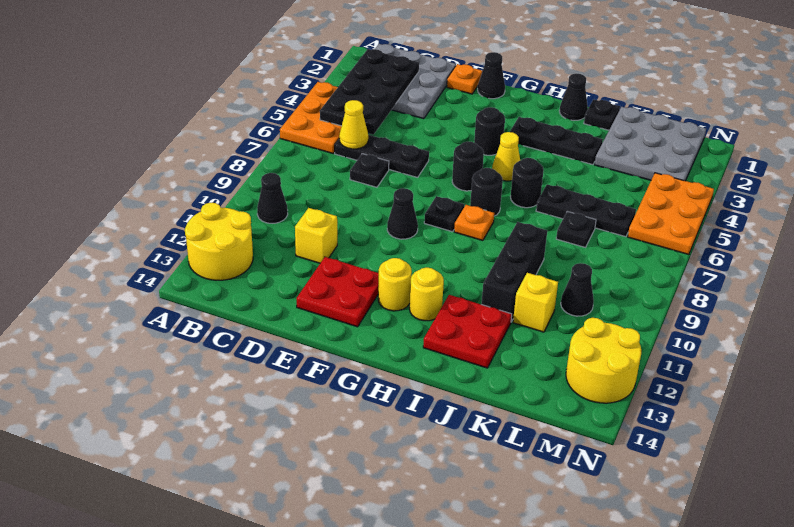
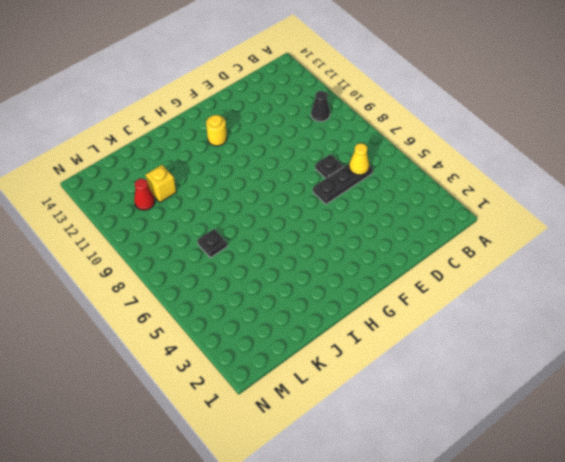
red 1x1 cone [134,179,155,210] -> none
none -> orange 2x3 plate [280,82,341,153]
none -> yellow 2x2 round brick [185,203,253,280]
none -> grey 3x3 plate [375,44,456,119]
none -> yellow 1x1 brick [295,208,337,263]

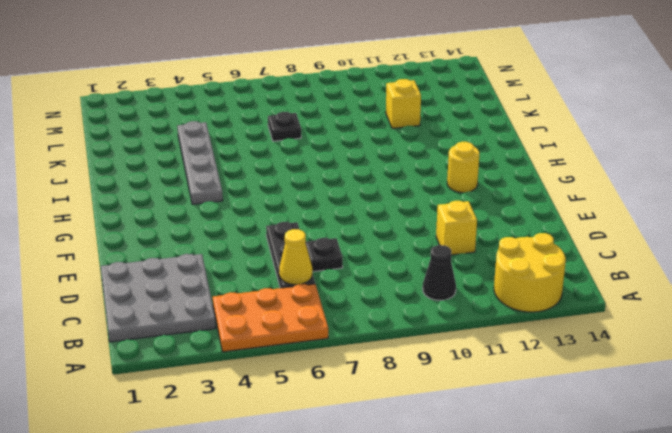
grey 1x4 plate [177,121,223,204] -> none
none -> orange 1x1 plate [447,64,482,94]
none -> red 2x2 plate [296,257,379,327]
none -> black 1x1 cone [478,52,505,99]
none -> black 1x1 cone [387,188,418,239]

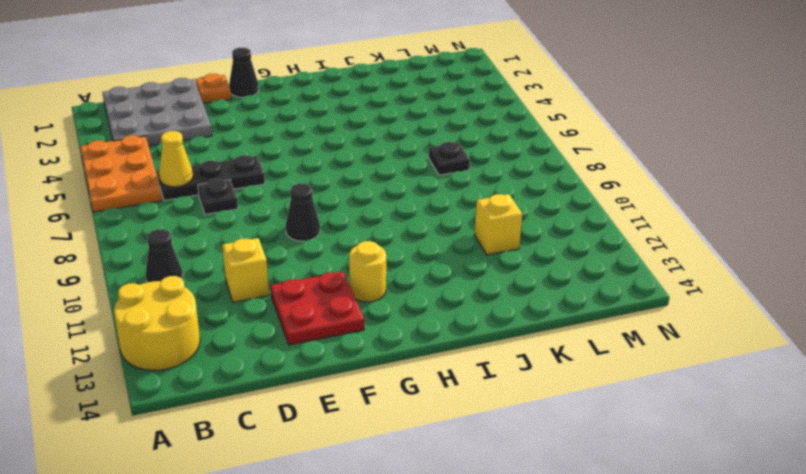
none -> black 1x1 round brick [474,107,505,155]
none -> black 1x1 round brick [452,142,484,191]
none -> black 1x1 plate [424,196,464,232]
none -> black 1x3 plate [510,117,603,165]

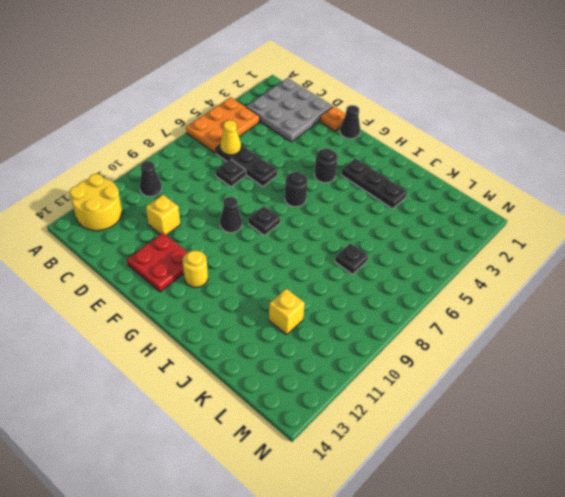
none -> yellow 1x1 cone [492,132,520,181]
none -> black 1x1 round brick [470,168,503,216]
none -> orange 1x1 plate [454,205,494,241]
none -> yellow 1x1 round brick [410,268,444,321]

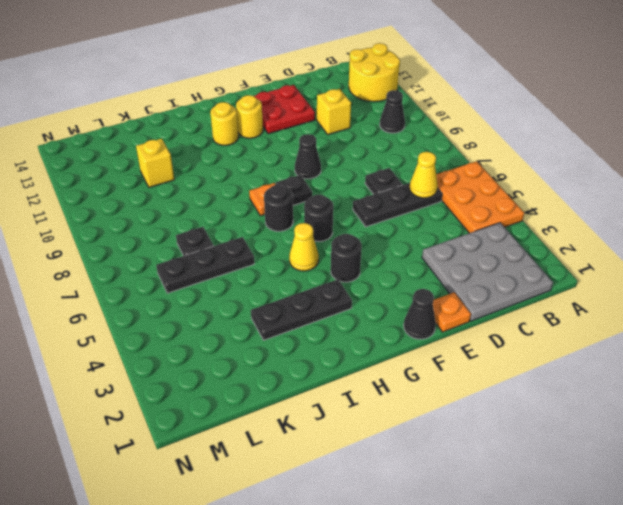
none -> black 1x1 cone [560,74,588,120]
none -> black 1x1 round brick [511,158,544,208]
none -> red 2x2 plate [423,295,512,368]
none -> black 1x1 plate [584,99,620,130]

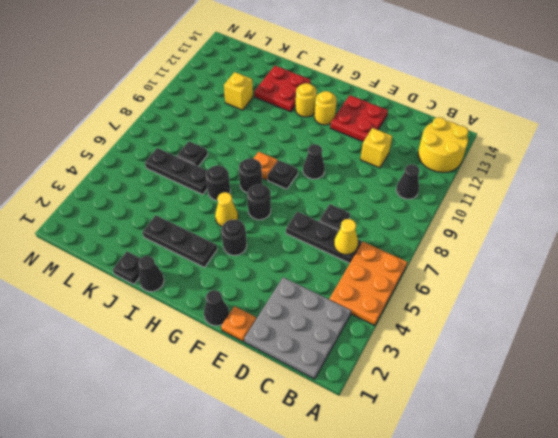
none -> black 1x3 brick [481,222,547,322]
none -> grey 3x3 plate [595,107,706,181]
none -> black 1x1 cone [561,263,594,316]
none -> orange 2x3 plate [628,173,714,255]

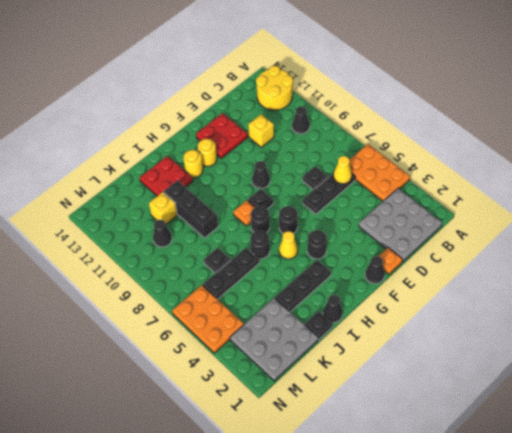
none -> yellow 2x2 round brick [566,318,641,403]
none -> black 2x4 plate [320,49,419,135]

